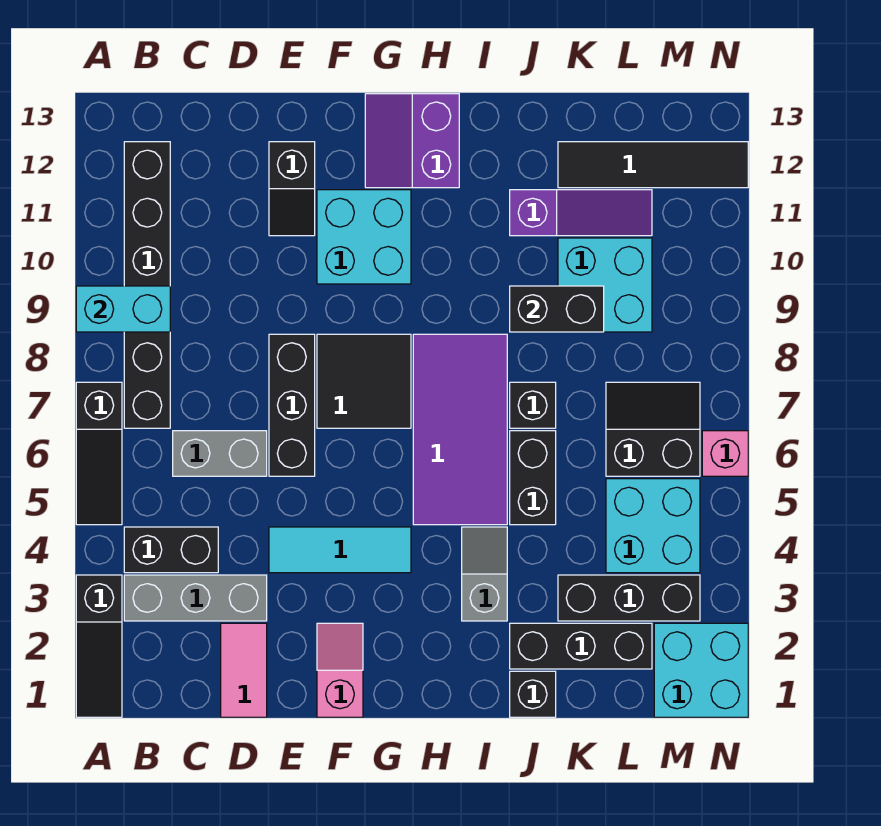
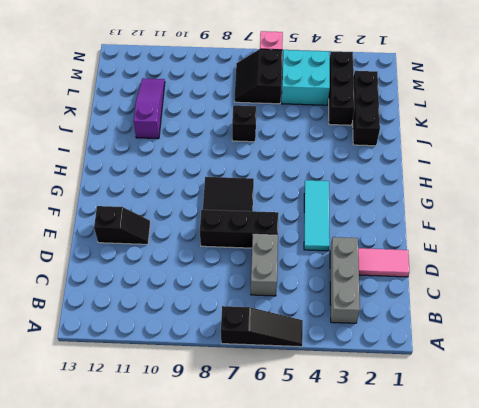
none -> black 1x3 slope [76,575,122,717]
none -> black 1x2 brick [124,527,218,573]
none -> black 1x6 brick [124,142,170,428]
none -> pink 1x2 slope [317,623,363,717]

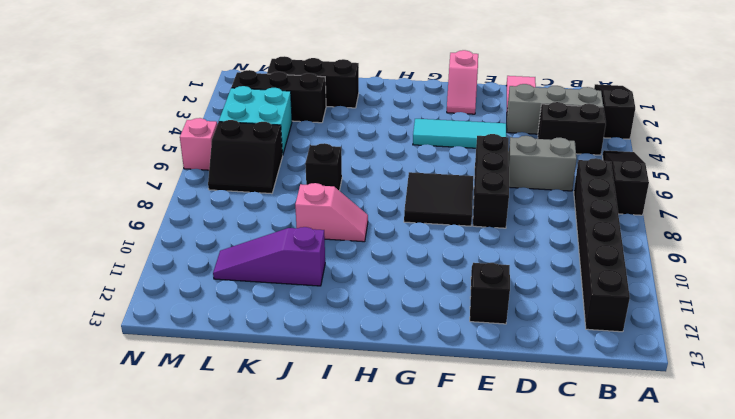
pink 1x2 slope [295,183,368,242] -> none
none -> cyan 2x2 brick [317,190,411,284]
none -> purple 2x2 slope [365,94,459,188]
none -> purple 2x4 tile [413,334,507,525]
none -> grey 1x2 slope [462,527,507,621]

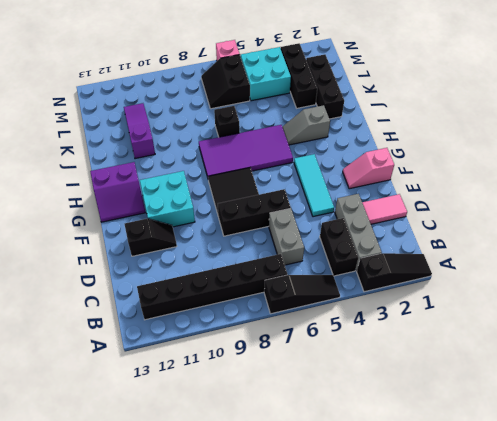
none -> black 1x1 brick [510,671,556,717]
none -> black 1x2 brick [510,431,556,525]
none -> cyan 2x2 brick [558,238,652,332]
none -> black 1x4 tile [558,142,748,188]

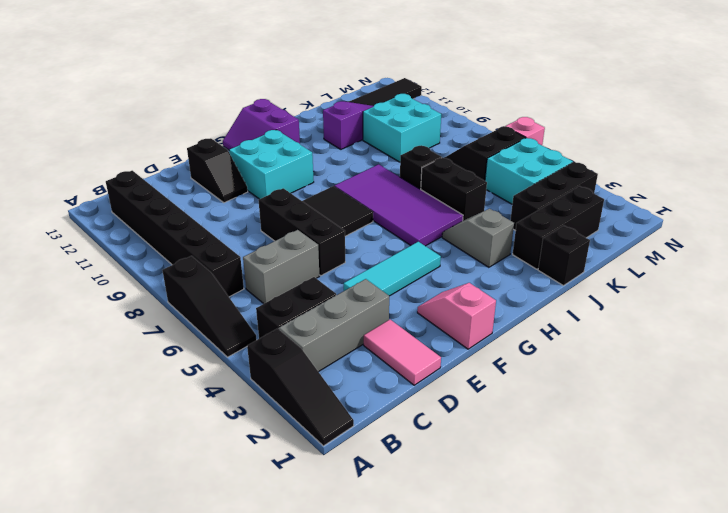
none -> cyan 2x2 brick [654,623,748,717]
none -> cyan 1x2 brick [76,286,170,332]
none -> black 1x2 brick [510,286,604,332]

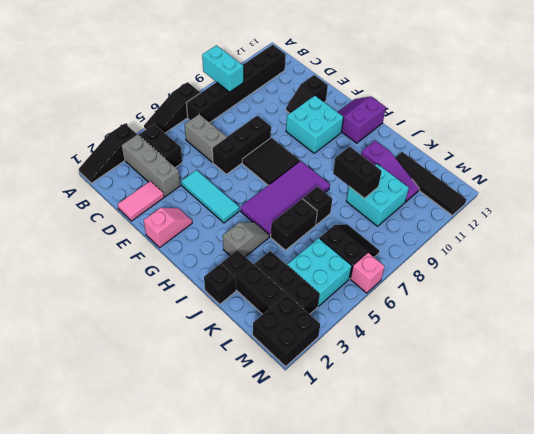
black 2x2 brick [253,294,320,366] -> cyan 2x2 brick [654,623,748,717]

